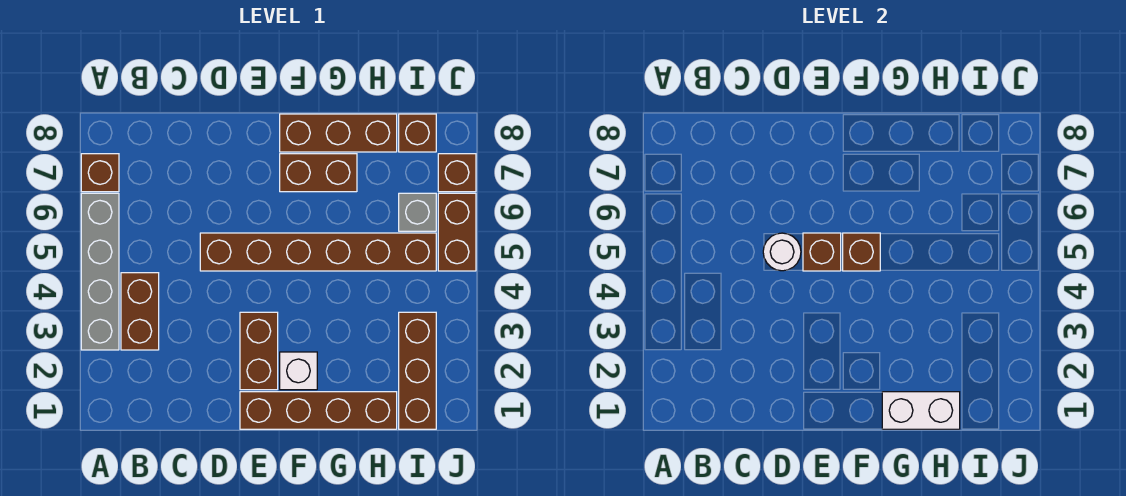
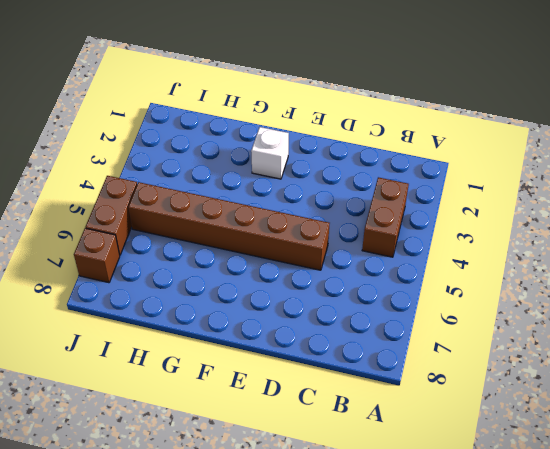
none -> grey 1x4 brick [81,193,119,350]
none -> brown 1x1 brick [81,154,119,192]
none -> brown 1x4 brick [240,392,397,429]

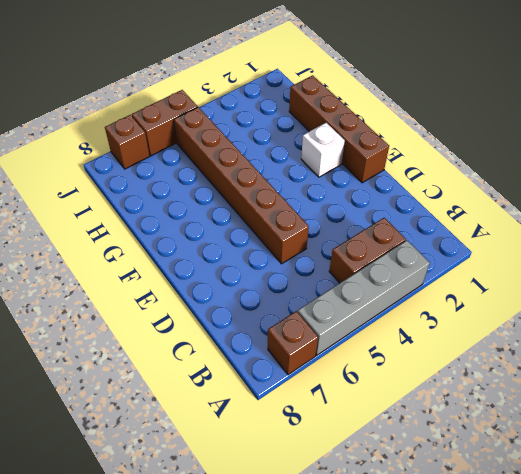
none -> brown 1x2 brick [240,312,278,390]
none -> brown 1x2 brick [280,154,357,192]
none -> brown 1x3 brick [280,114,397,152]

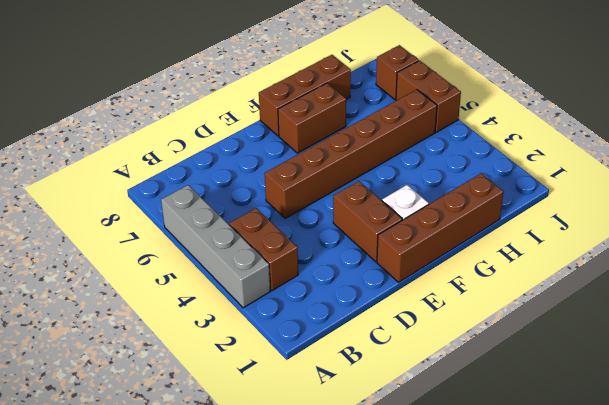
none -> brown 1x1 brick [81,154,119,192]
none -> brown 1x3 brick [399,312,436,429]
none -> grey 1x1 brick [399,193,436,231]

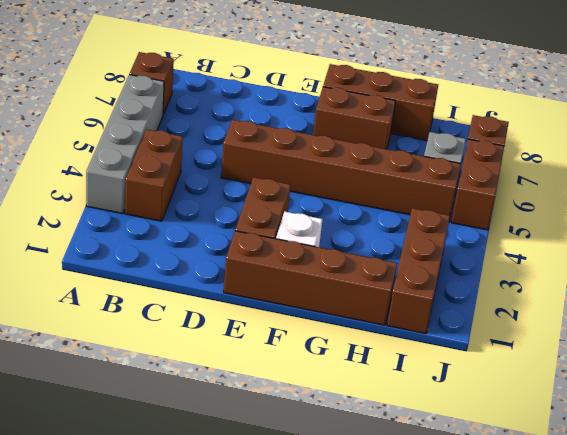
none -> brown 1x1 brick [399,114,436,152]
none -> white 1x1 round brick [763,233,801,271]
none -> brown 1x1 brick [803,233,841,271]

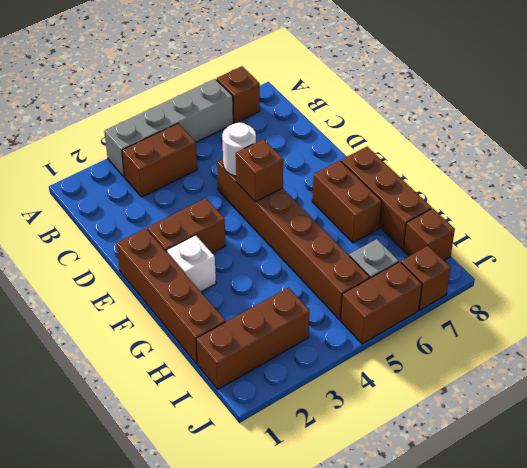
none -> brown 1x1 brick [843,233,880,271]
none -> white 1x2 brick [882,392,960,429]

